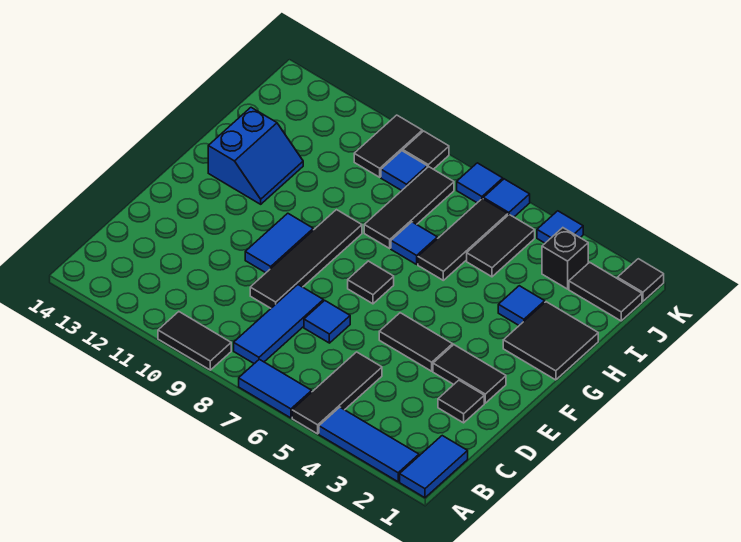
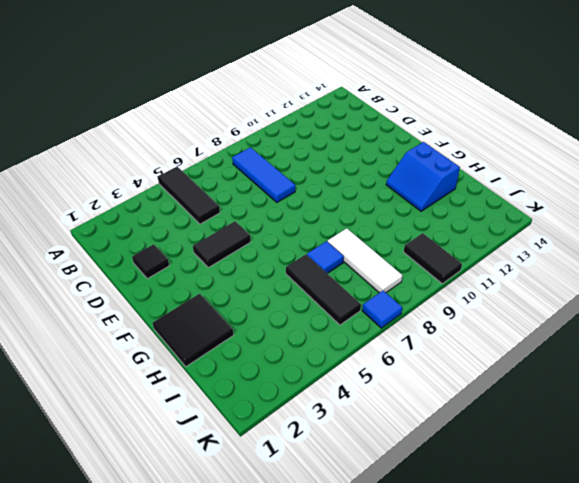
white 1x3 tile [328,228,402,293] -> black 1x3 tile [364,167,454,248]
none -> blue 1x2 tile [400,436,468,498]
none -> blue 1x3 tile [319,407,419,482]
none -> blue 1x2 tile [239,359,312,418]

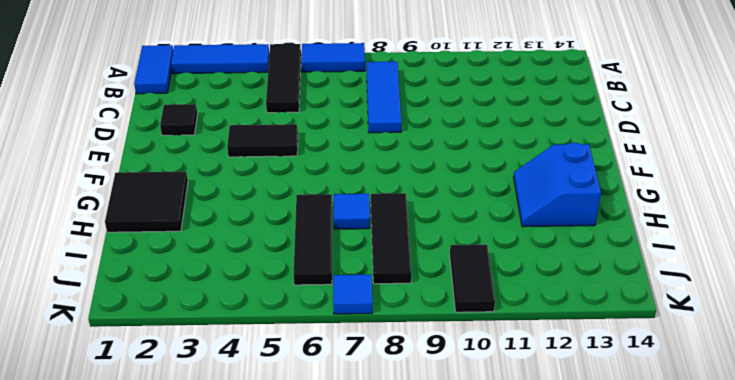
none -> black 1x2 tile [158,312,231,370]
none -> blue 1x1 tile [304,300,350,343]
none -> black 1x4 tile [250,210,362,308]

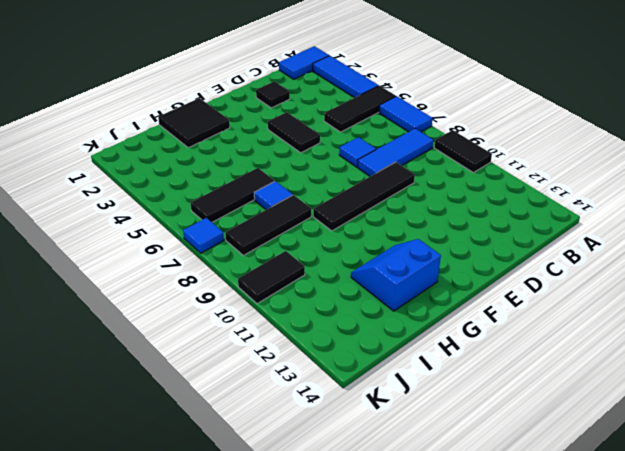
none -> black 1x2 tile [433,345,506,403]
none -> blue 1x2 tile [245,213,313,273]
none -> black 1x1 tile [348,261,394,304]

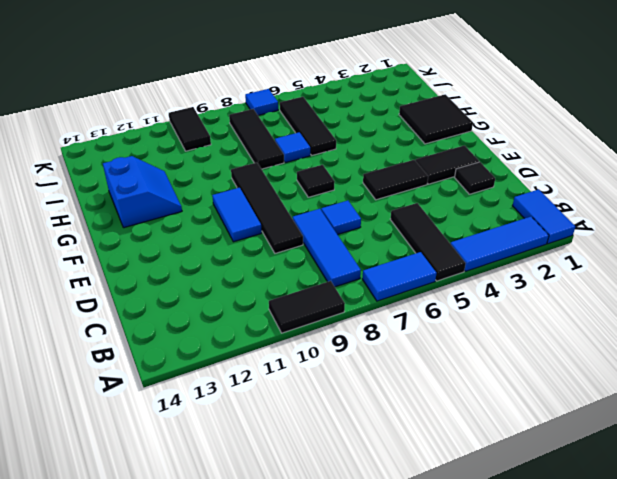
none -> blue 1x1 tile [498,286,545,325]
none -> black 1x2 tile [467,215,535,277]
none -> black 1x2 tile [569,262,642,321]

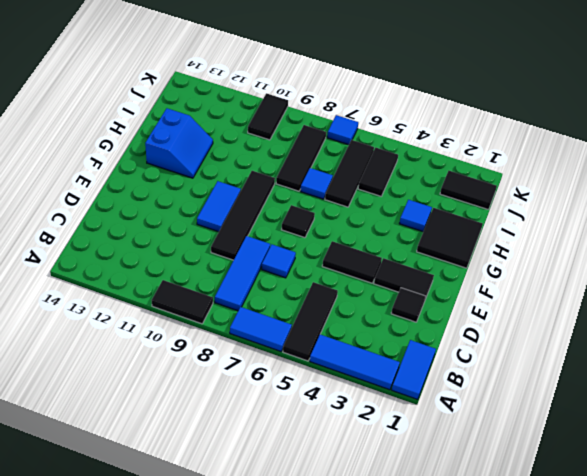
none -> black 1x1 brick [542,228,588,289]
none -> blue 1x1 tile [381,151,427,191]
none -> black 1x1 tile [617,259,664,301]

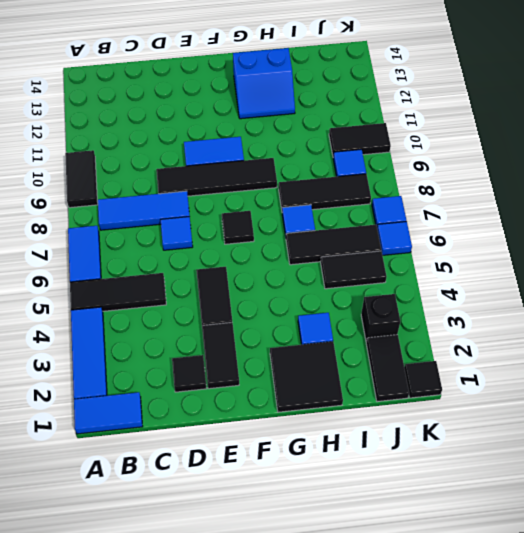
none -> blue 1x1 tile [537,211,583,243]
none -> black 1x1 tile [403,131,449,169]

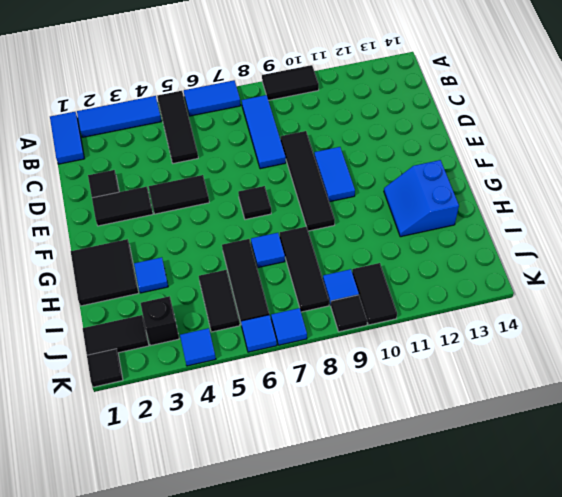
none -> blue 1x1 tile [304,300,350,343]

